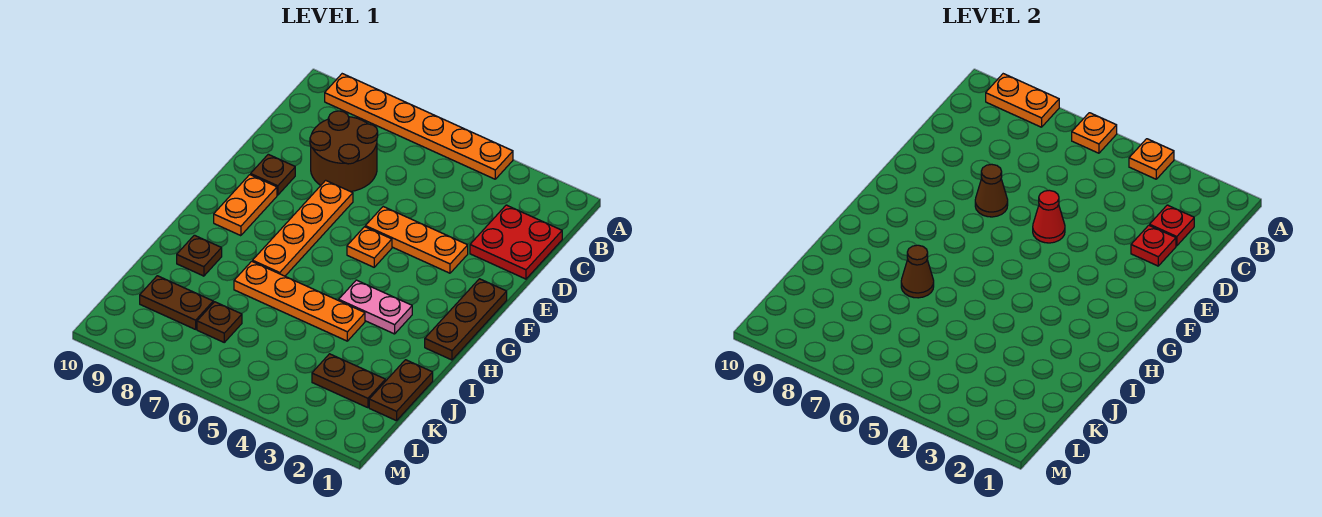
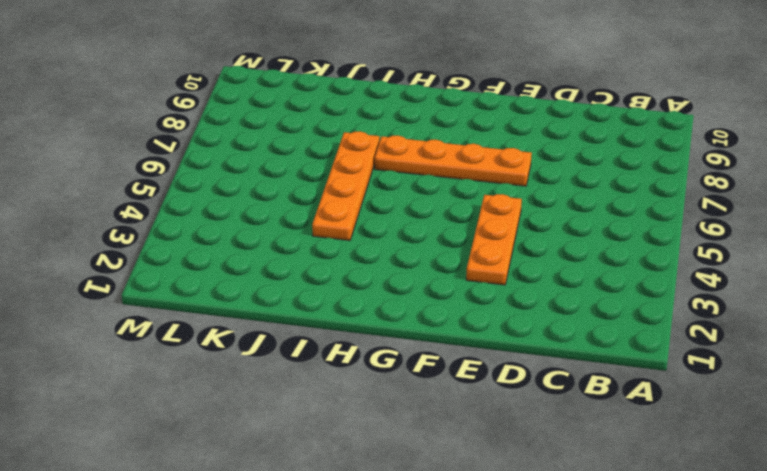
none -> orange 1x6 plate [325,74,513,179]
none -> red 2x2 plate [470,205,562,279]
none -> brown 2x2 round brick [310,111,378,192]

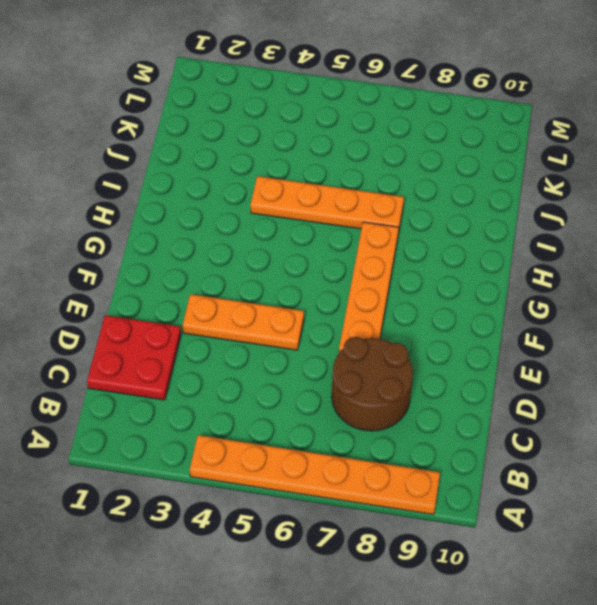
none -> brown 1x1 plate [251,154,295,195]
none -> brown 1x3 plate [425,279,507,360]
none -> orange 1x1 plate [347,227,392,267]

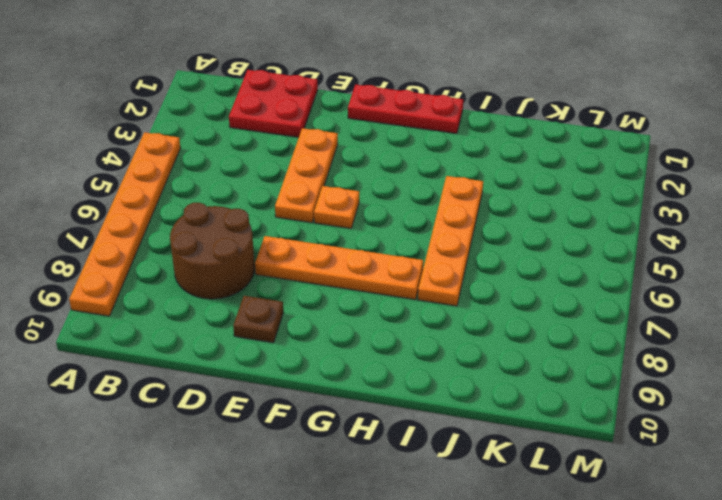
red 1x3 plate [348,84,463,134] -> brown 1x3 plate [425,279,507,360]
none -> orange 1x2 plate [214,175,277,236]
none -> pink 1x2 plate [339,280,412,334]
none -> brown 1x1 plate [177,235,222,276]

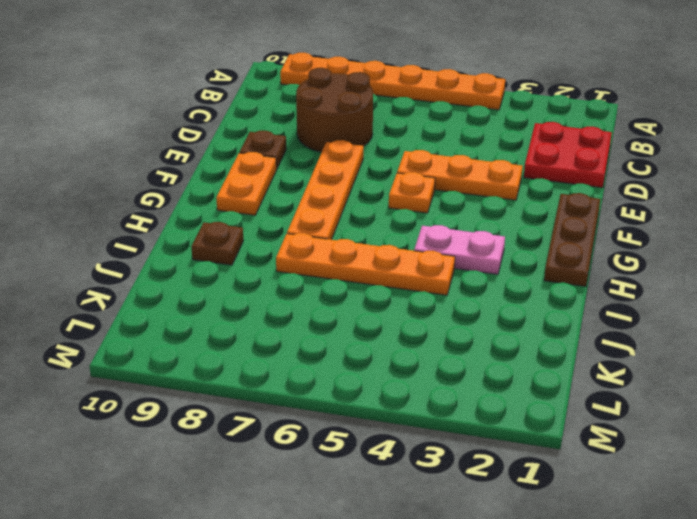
none -> brown 1x2 plate [369,360,433,421]
none -> brown 1x2 plate [312,354,386,408]
none -> brown 1x1 plate [197,302,242,342]

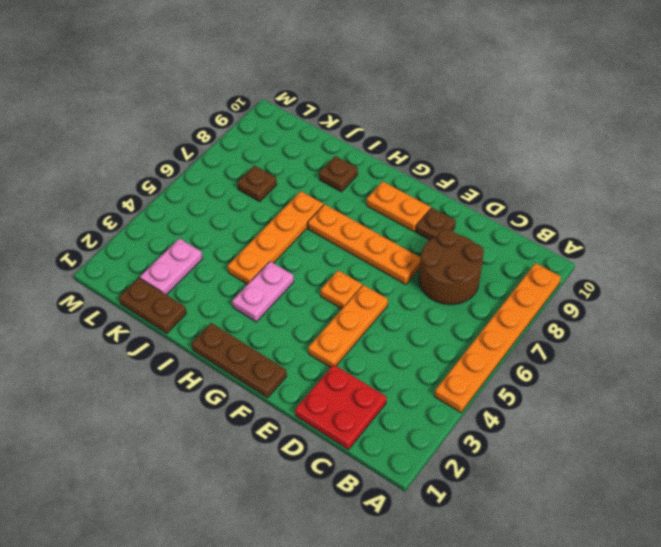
pink 1x2 plate [140,238,203,295] -> brown 1x2 plate [312,354,386,408]
none -> brown 1x2 plate [140,276,213,329]
none -> orange 1x1 plate [1129,139,1174,179]
none -> orange 1x1 plate [1072,113,1117,153]

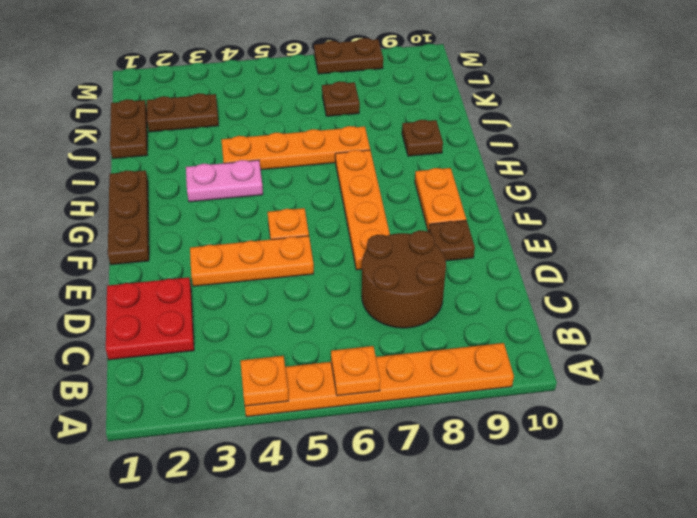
brown 1x2 plate [314,38,383,74] -> brown 1x2 plate moved to [140,276,213,329]
none -> orange 1x2 plate [986,74,1059,127]
none -> red 1x1 plate [1150,205,1194,246]
none -> red 1x1 plate [1131,225,1176,266]

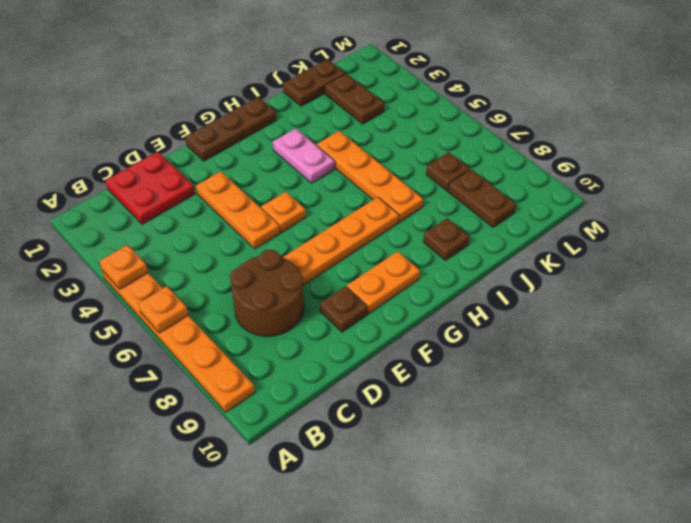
none -> orange 1x2 plate [986,74,1059,127]
none -> red 1x1 plate [1150,205,1194,246]
none -> red 1x1 plate [1131,225,1176,266]

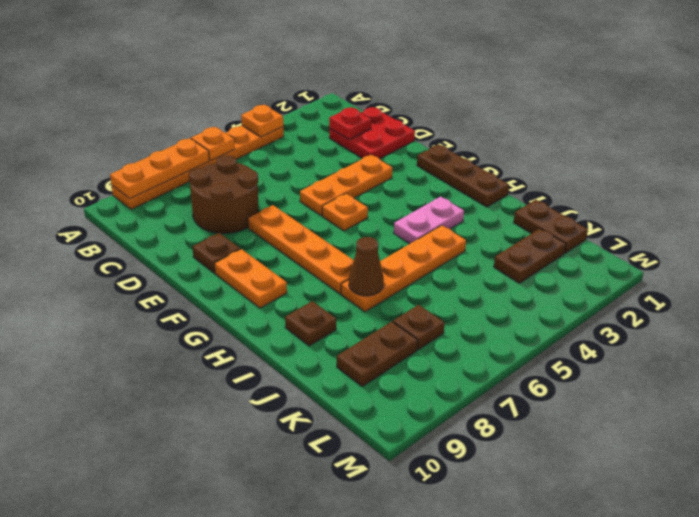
orange 1x3 plate [110,138,209,199] -> orange 1x2 plate [986,74,1059,127]
none -> red 1x1 plate [1131,225,1176,266]
none -> red 1x1 cone [1033,190,1065,243]
none -> brown 1x1 cone [975,164,1008,217]

